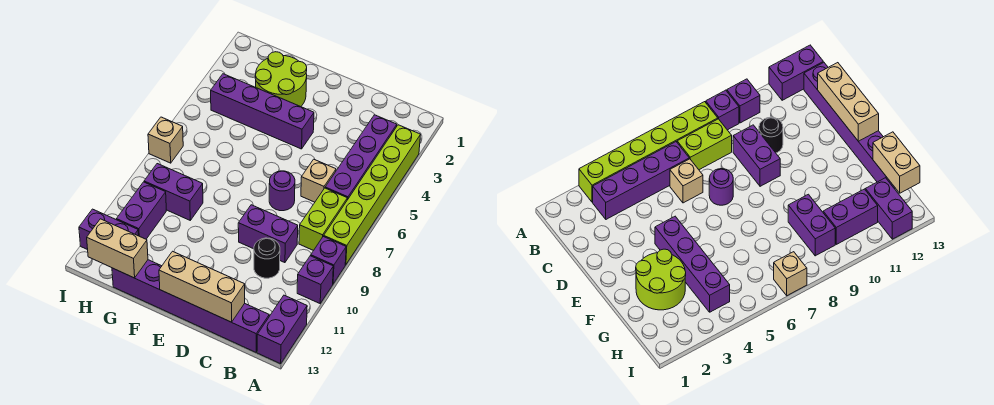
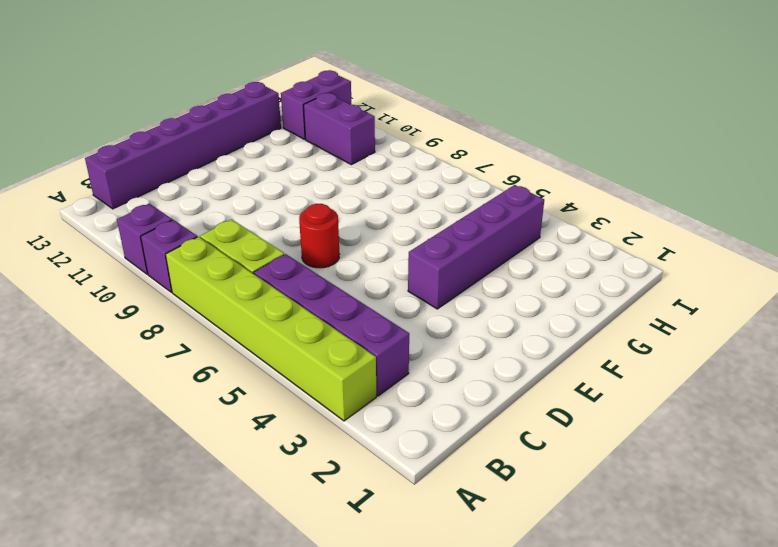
red 1x1 round brick [299,204,340,268] -> purple 1x1 round brick [269,171,295,211]
none -> purple 1x2 brick [257,295,307,364]
none -> tan 1x1 brick [301,159,336,202]
none -> purple 1x2 brick [238,205,298,263]

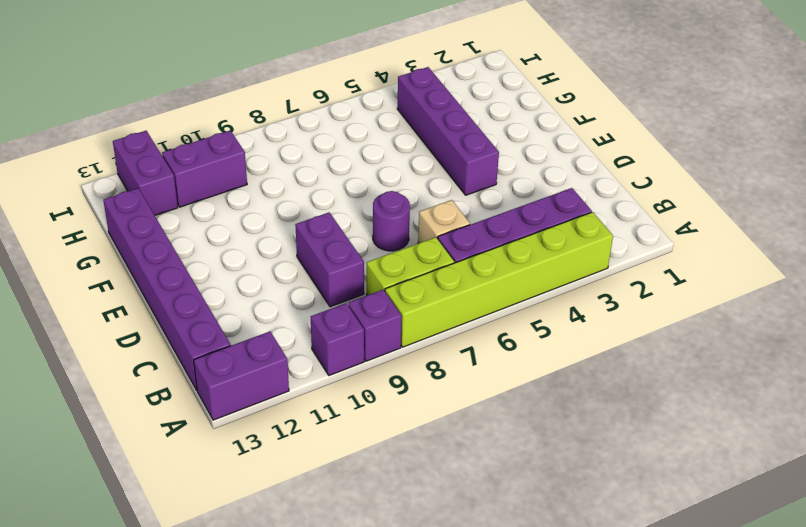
none -> black 1x1 round brick [254,238,280,278]
none -> lime 2x2 round brick [255,52,307,107]
none -> purple 1x2 brick [144,164,203,220]

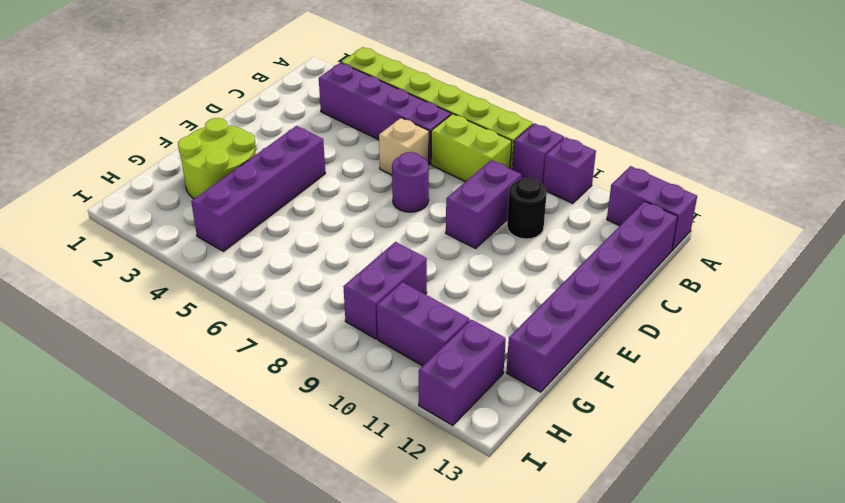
none -> tan 1x1 brick [148,117,183,163]
none -> tan 1x3 brick [159,251,245,322]
none -> tan 1x2 brick [87,219,148,278]

